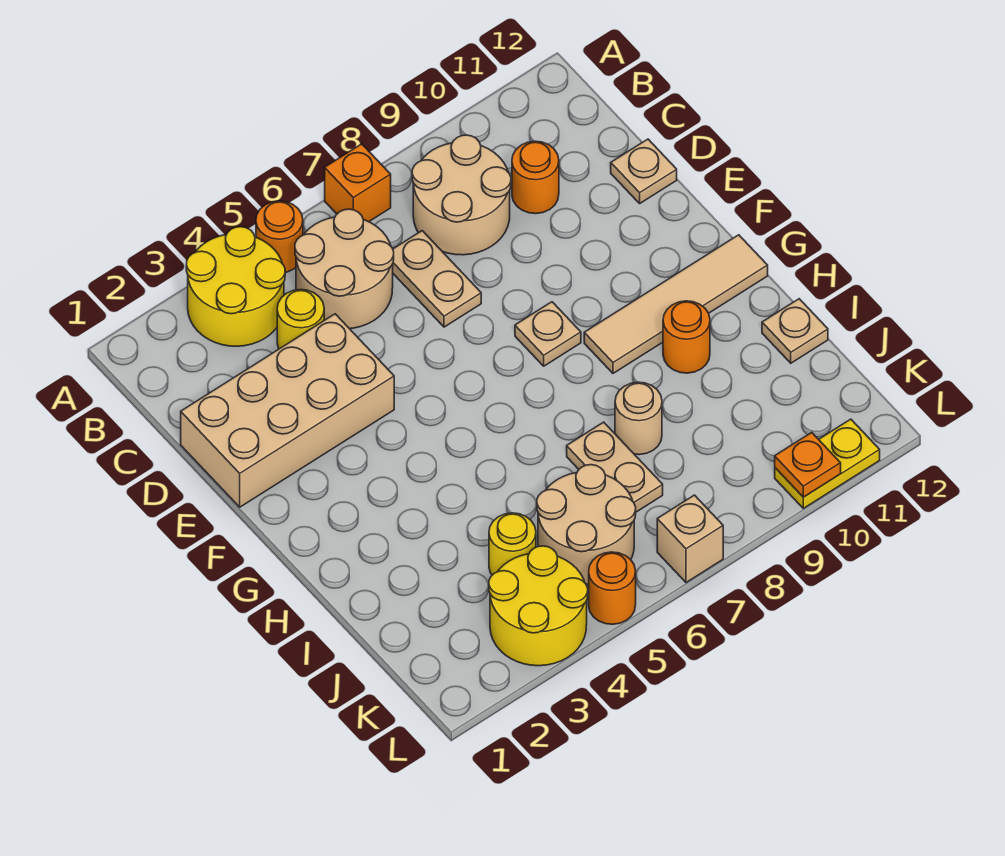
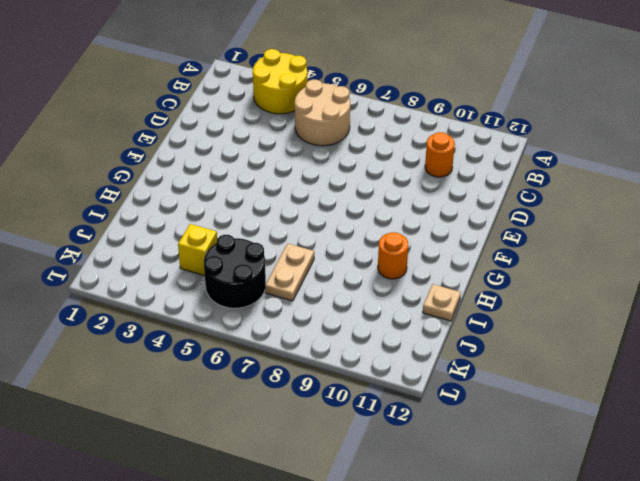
yellow 1x1 brick [178,224,217,276] -> yellow 1x1 round brick [489,513,536,575]
black 2x2 round brick [204,235,266,308] -> tan 2x2 round brick [537,465,636,584]
none -> orange 1x1 round brick [256,201,303,272]
none -> orange 1x1 brick [325,144,391,222]
none -> tan 2x2 round brick [412,135,511,255]

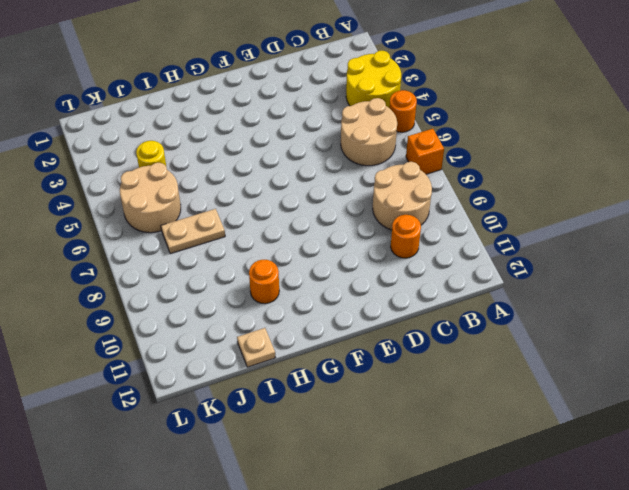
none -> yellow 1x1 round brick [277,290,324,349]
none -> tan 1x2 plate [393,231,481,327]
none -> tan 2x4 brick [181,314,394,507]

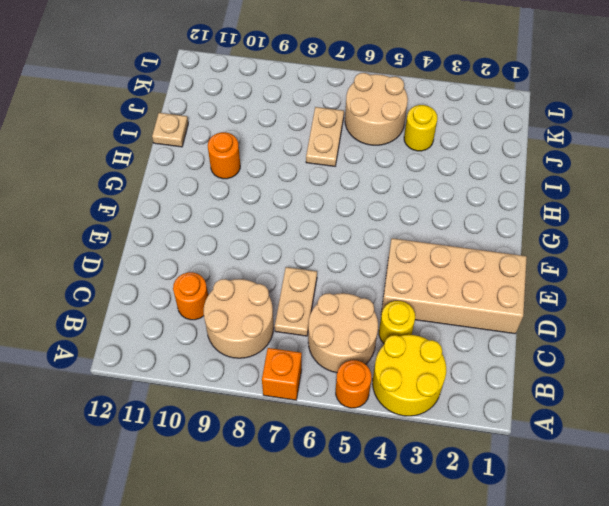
none -> tan 1x1 plate [611,139,677,203]
none -> tan 1x1 plate [515,302,581,366]
none -> tan 1x4 tile [584,235,768,373]

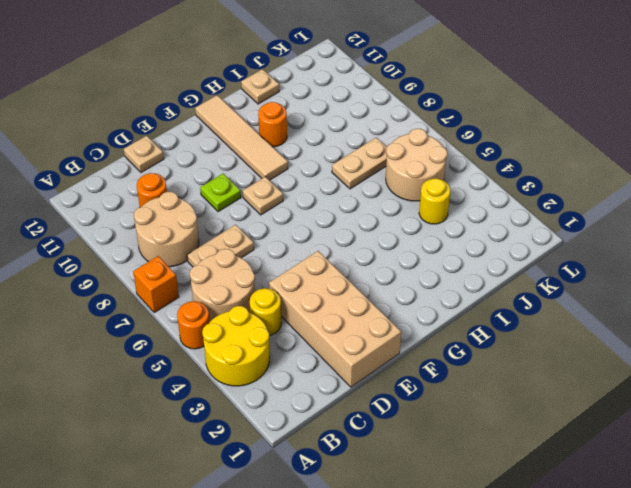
lime 1x1 plate [200,174,241,212] -> none
none -> tan 1x1 round brick [615,382,662,455]
none -> yellow 2x2 round brick [489,546,588,666]
none -> orange 1x1 round brick [589,552,636,624]

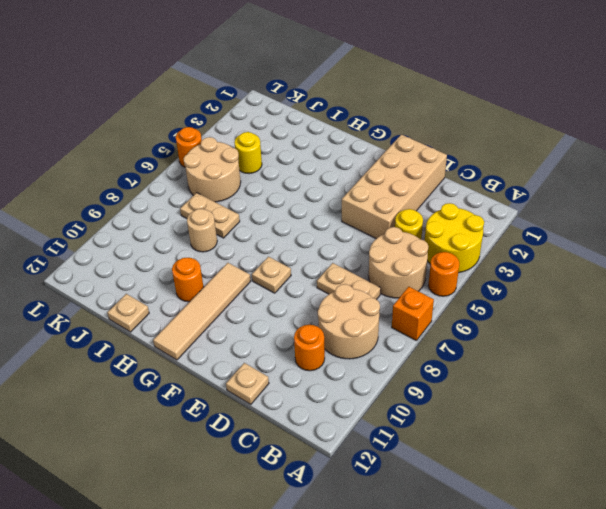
none -> yellow 2x2 round brick [489,546,588,666]
none -> tan 1x1 brick [657,495,723,583]
none -> yellow 1x2 plate [775,419,880,508]

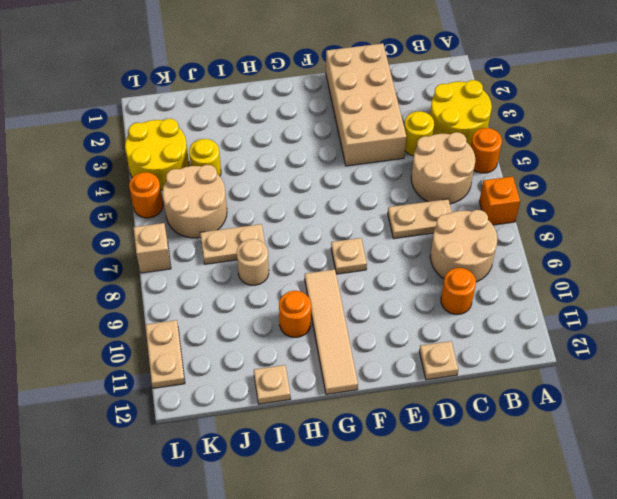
tan 1x2 plate [145,320,185,388] -> yellow 1x2 plate [775,419,880,508]
none -> orange 1x1 plate [775,432,841,497]

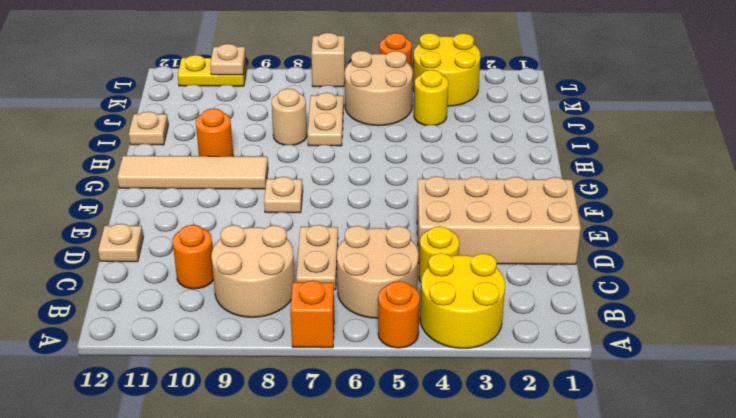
tan 1x1 plate [210,44,246,75] -> orange 1x1 plate [775,432,841,497]

